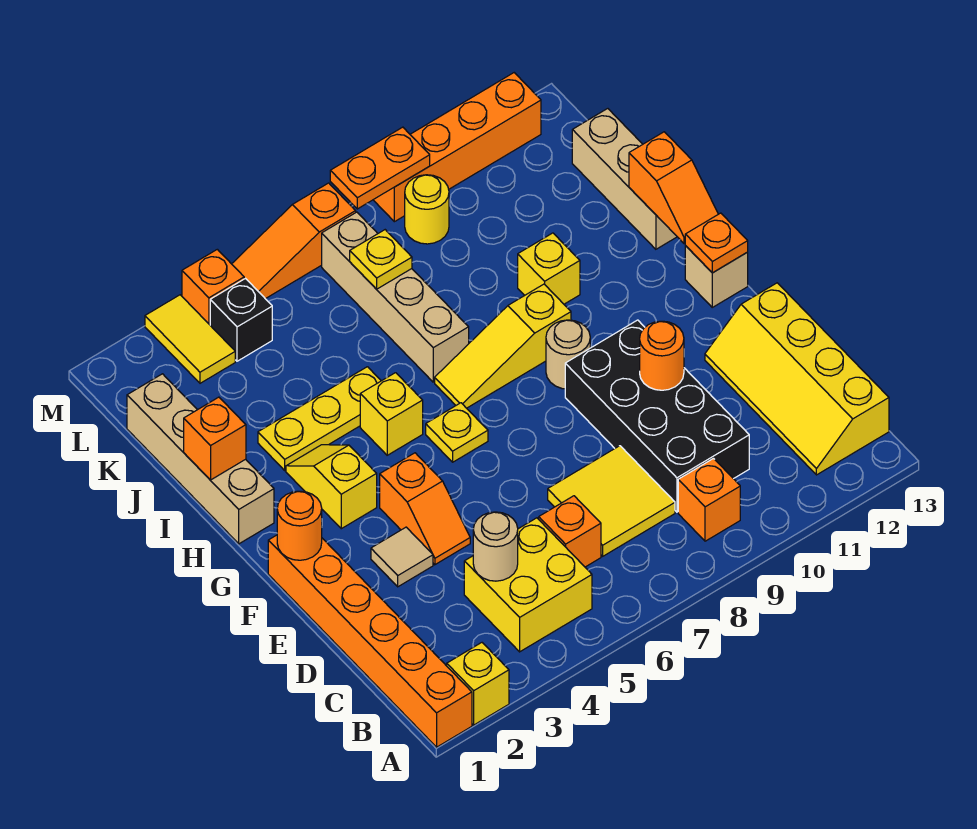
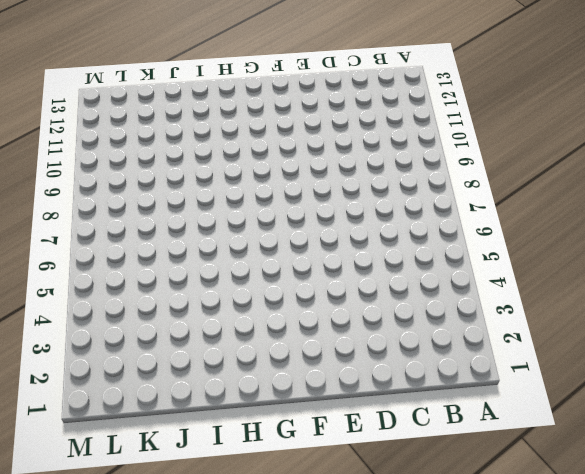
none -> orange 1x6 brick [268,535,472,747]
none -> yellow 1x1 brick [447,643,509,725]
none -> yellow 2x2 brick [464,518,592,652]
none -> orange 1x1 brick [678,459,740,541]

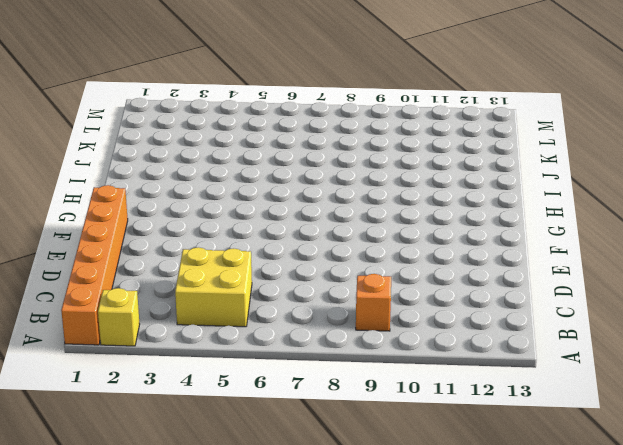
none -> yellow 2x4 slope [705,283,889,475]
none -> orange 1x1 brick [539,496,601,567]
none -> yellow 2x2 tile [548,446,675,556]
none -> black 2x4 brick [565,320,749,512]

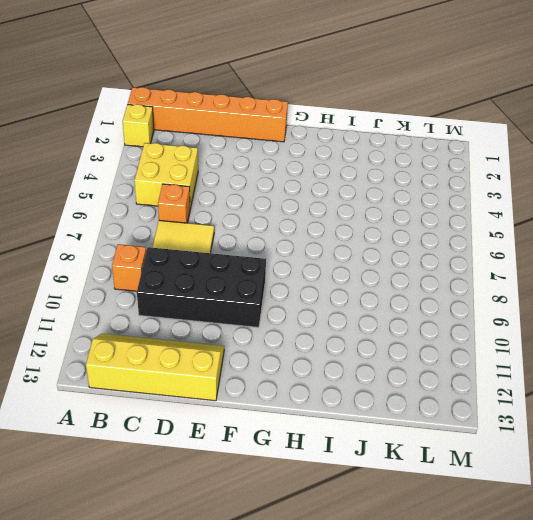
none -> tan 1x1 tile [371,527,433,587]
none -> orange 1x2 slope [380,453,470,565]
none -> yellow 1x2 slope [286,445,377,529]
none -> yellow 1x1 plate [426,403,488,462]

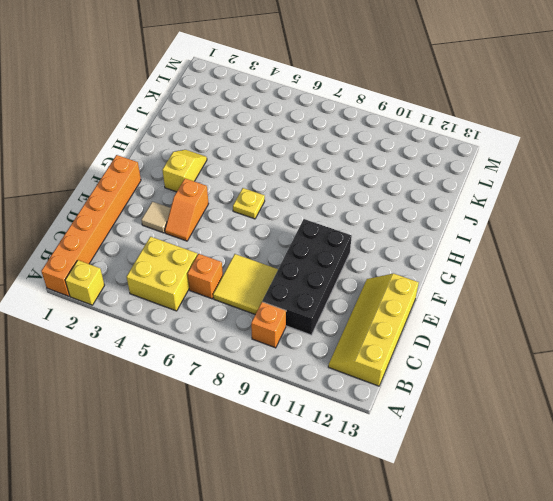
none -> tan 1x1 round brick [546,320,590,389]
none -> tan 1x1 brick [685,246,748,307]
none -> tan 1x4 brick [127,374,274,544]
none -> yellow 1x1 brick [360,373,423,455]

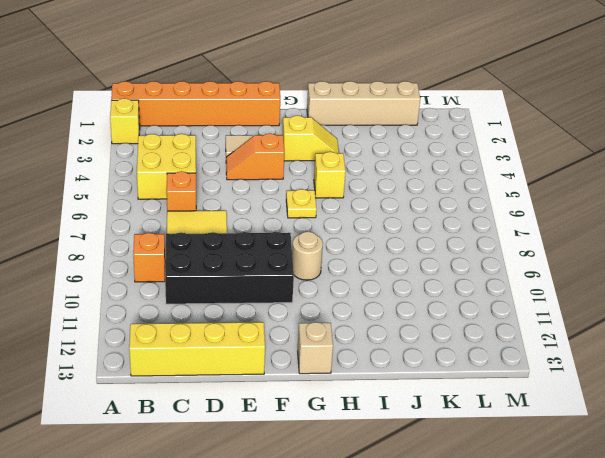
none -> yellow 1x3 slope [435,284,571,408]
none -> yellow 1x3 plate [258,367,381,470]
none -> tan 1x4 brick [322,212,469,382]
none -> yellow 1x1 brick [518,233,580,304]

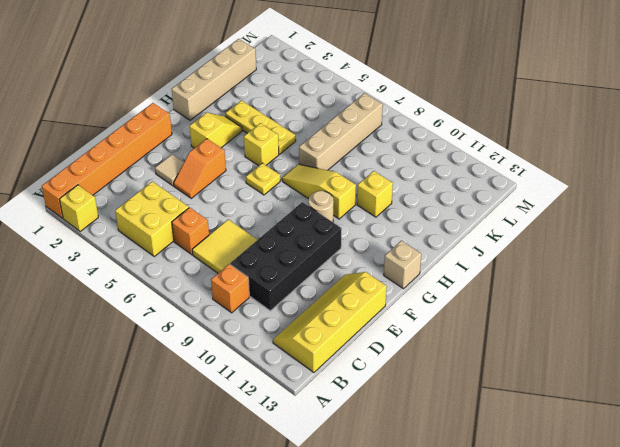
none -> tan 1x3 brick [572,109,677,249]
none -> yellow 1x2 tile [145,295,235,383]
none -> black 1x1 brick [210,279,272,361]
none -> yellow 1x1 round brick [405,175,449,244]

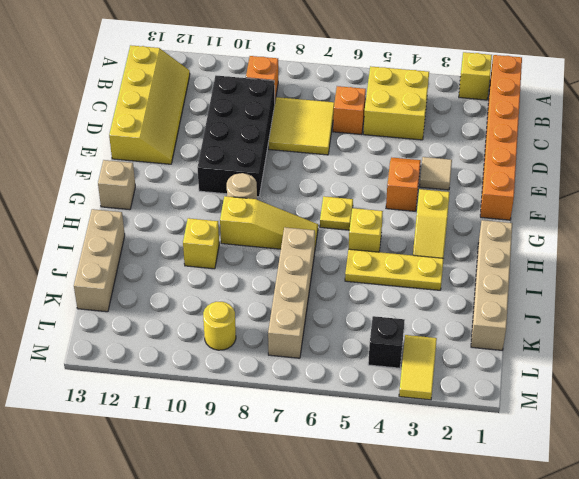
none -> orange 1x1 brick [182,249,244,325]
none -> orange 1x3 slope [232,183,356,299]
none -> orange 1x4 brick [374,73,541,222]
none -> tan 1x1 round brick [473,512,518,581]

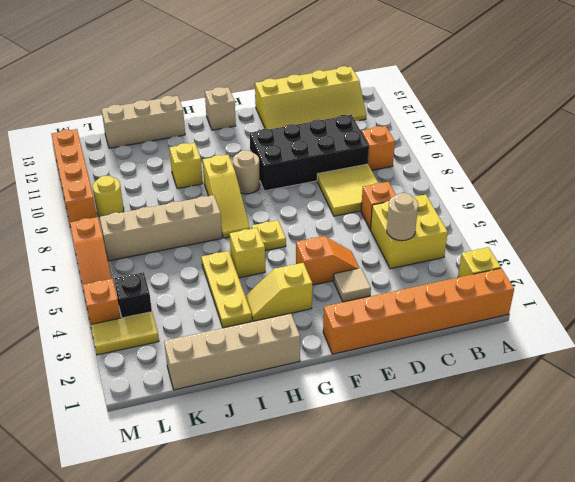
none -> orange 1x1 round brick [640,321,684,390]
none -> orange 1x1 round brick [277,491,322,560]
none -> orange 1x1 plate [685,213,748,273]
none -> orange 1x2 slope [629,132,718,244]

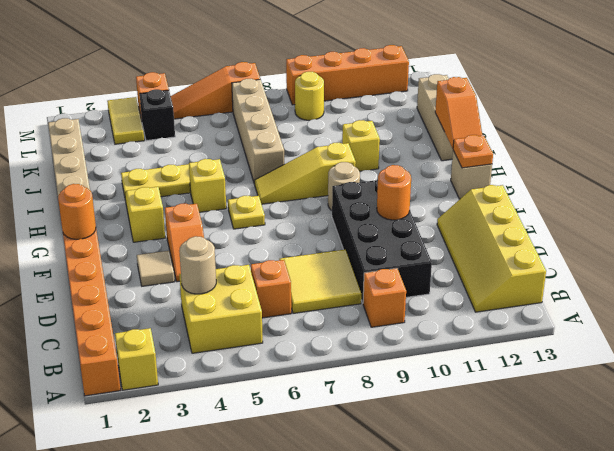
none -> orange 1x1 brick [184,397,246,480]
none -> yellow 1x1 plate [350,230,412,289]
none -> orange 1x2 plate [330,127,430,209]

